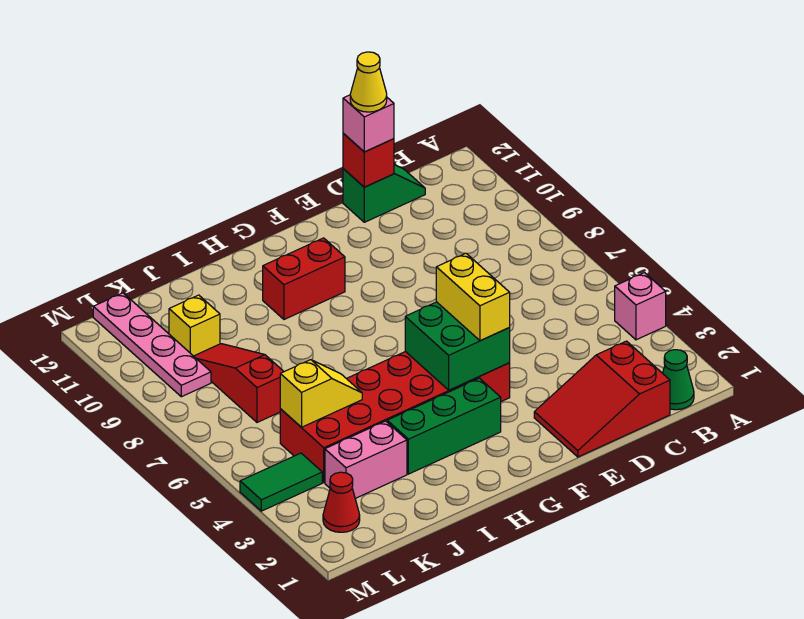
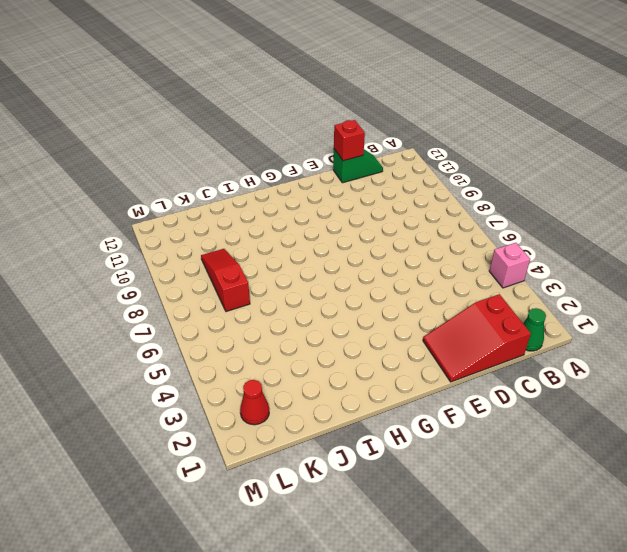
none -> red 2x6 brick [280,352,510,482]
none -> green 1x3 brick [387,378,501,474]
none -> red 1x2 brick [263,238,345,319]

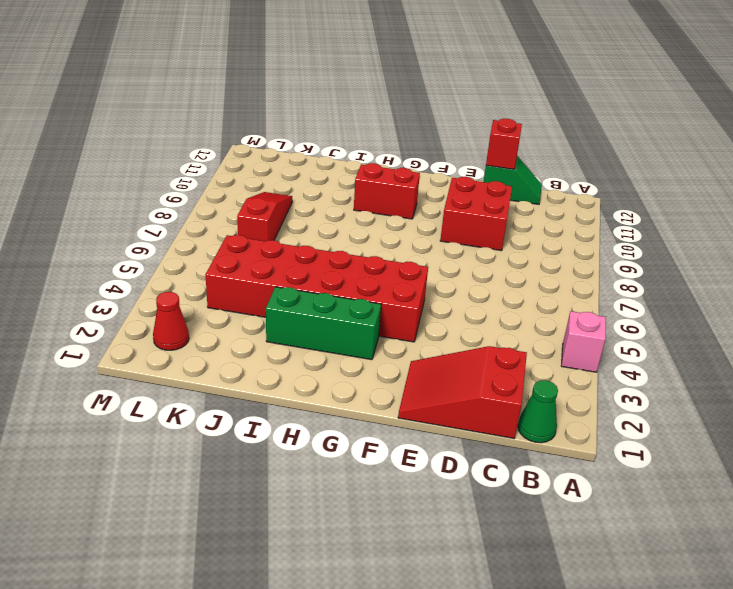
red 2x2 brick [440,177,512,251] -> none
none -> pink 1x2 brick [325,421,407,498]
none -> yellow 1x1 brick [169,295,220,356]
none -> green 1x2 tile [240,453,322,511]

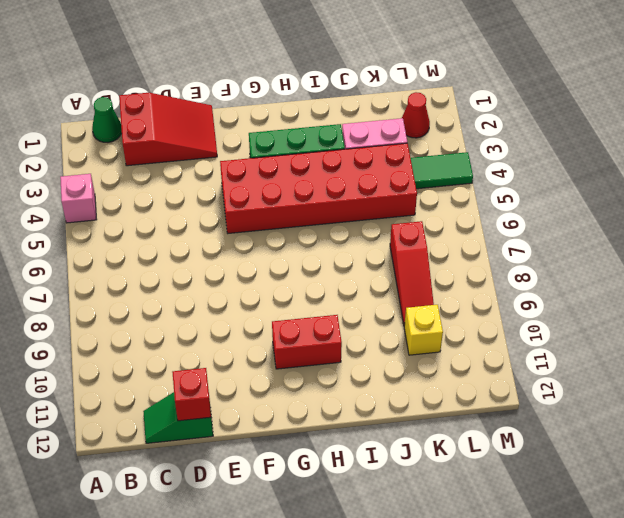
none -> pink 1x4 plate [93,293,211,397]
none -> green 2x2 brick [405,302,510,390]
none -> yellow 1x2 slope [280,360,362,427]

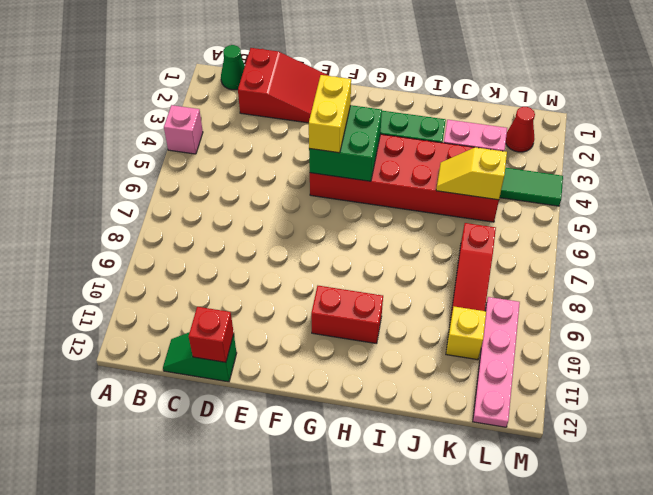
none -> pink 1x1 brick [343,95,394,152]
none -> yellow 1x1 cone [350,52,387,112]

